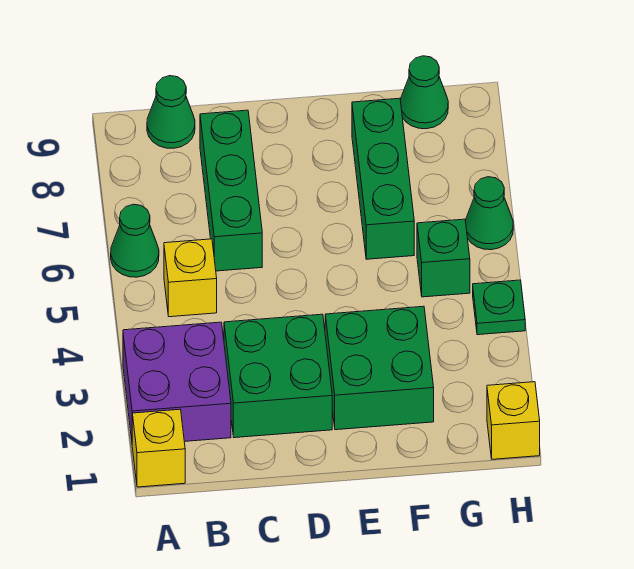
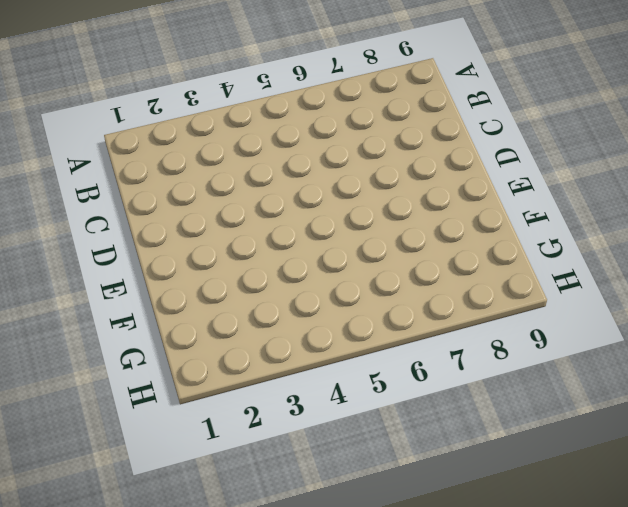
none -> yellow 1x1 brick [132,409,185,487]
none -> purple 2x2 brick [123,322,231,441]
none -> green 1x1 cone [111,204,159,277]

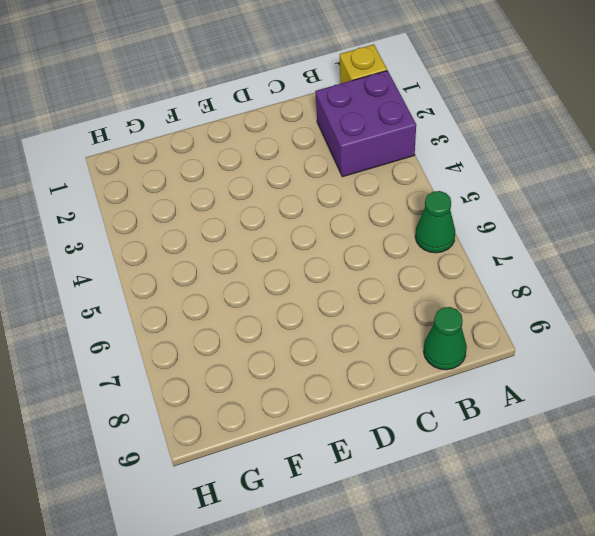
none -> yellow 1x1 brick [164,239,217,317]
none -> green 2x2 brick [224,314,332,438]
none -> green 1x3 brick [200,110,262,271]

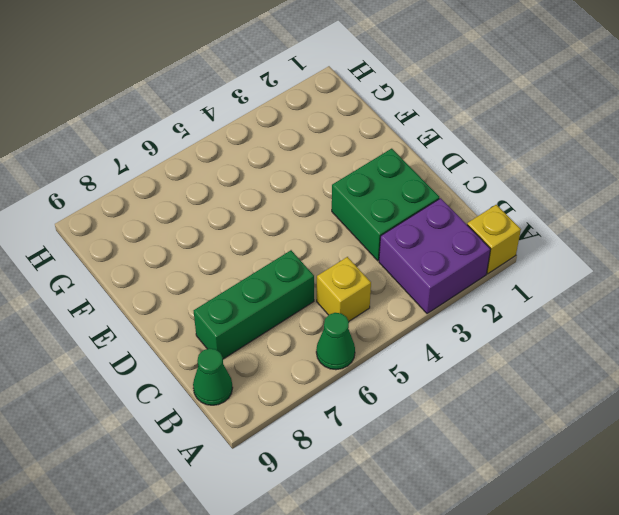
none -> green 2x2 brick [325,306,434,430]
none -> green 1x3 brick [352,98,414,259]
none -> green 1x1 brick [417,219,470,297]

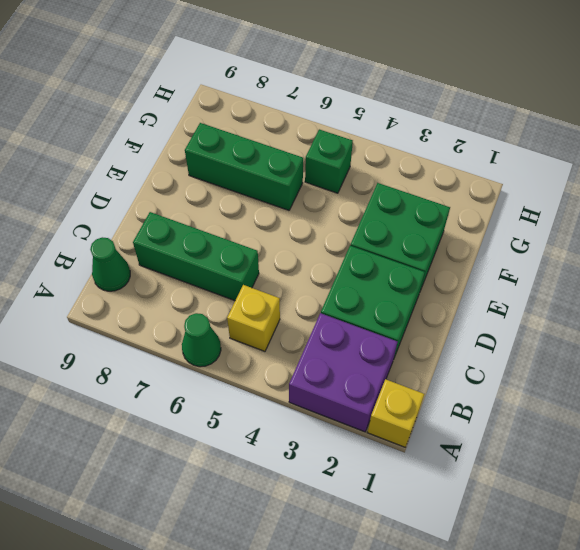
none -> green 1x1 cone [400,56,448,129]
none -> yellow 1x1 brick [487,382,540,459]
none -> green 1x1 plate [473,280,525,335]

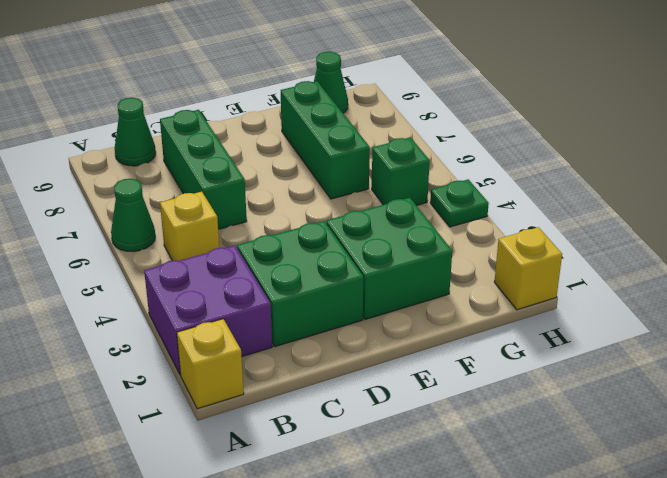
none -> green 1x1 cone [466,177,513,250]

